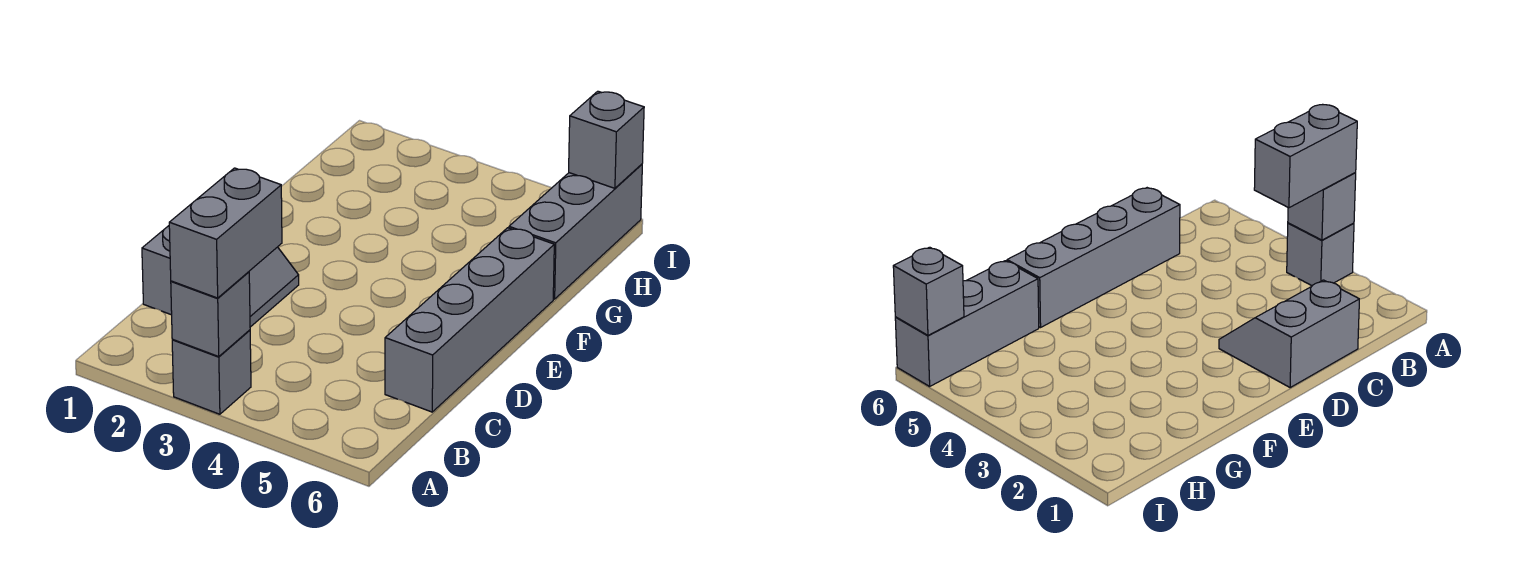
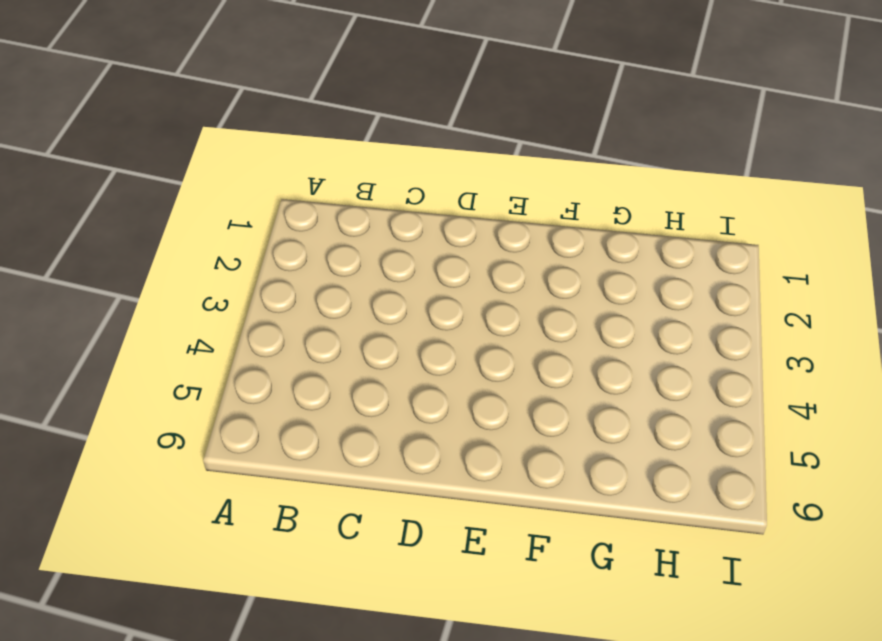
none -> grey 1x1 brick [172,330,251,414]
none -> grey 2x2 slope [142,226,299,327]

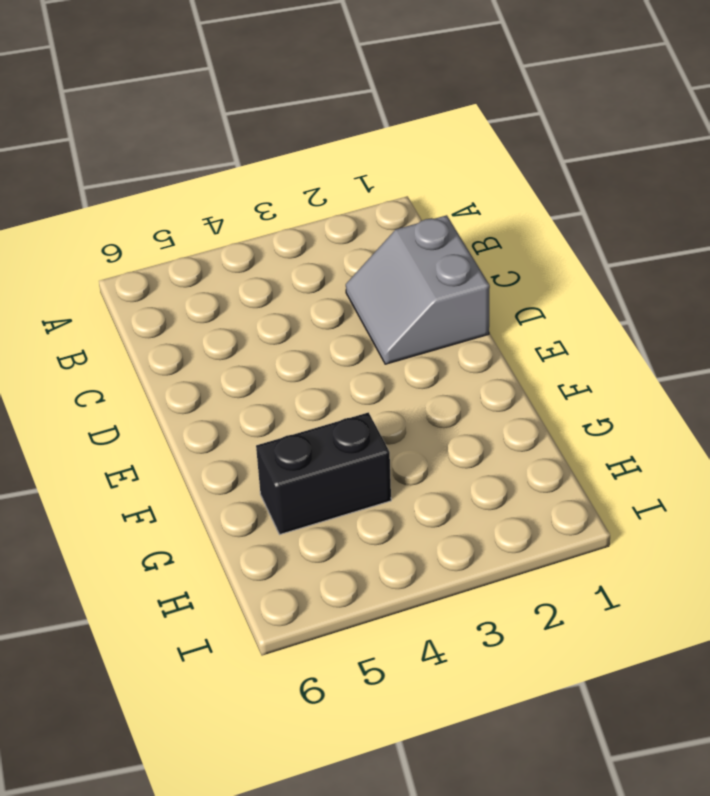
black 1x2 brick [256,412,391,534] -> none
none -> grey 1x1 brick [172,330,251,414]
none -> grey 1x4 brick [385,228,554,412]

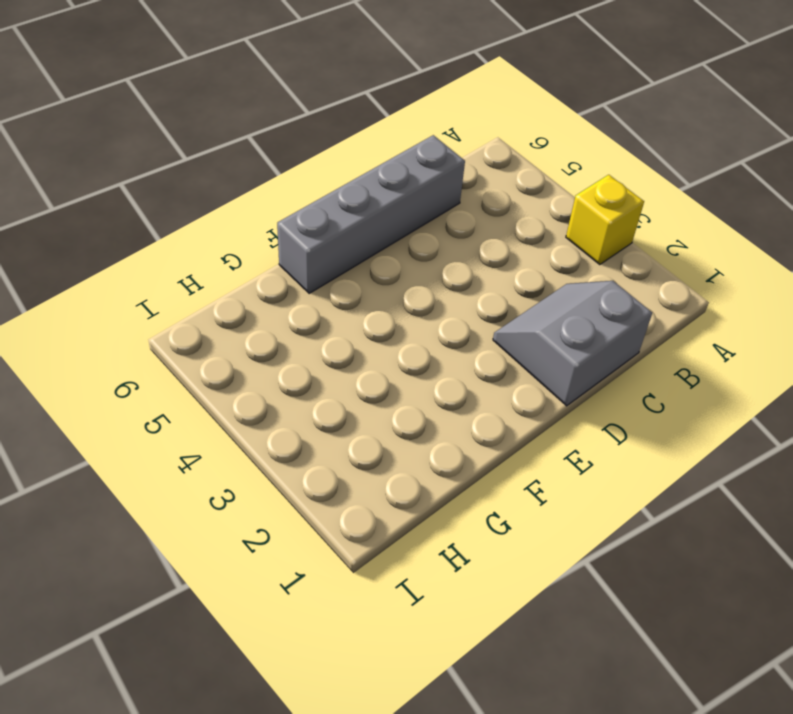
yellow 1x1 brick [566,175,644,265] -> grey 1x1 brick [172,330,251,414]
none -> grey 1x3 brick [509,164,642,299]
none -> grey 1x1 brick [171,272,250,357]

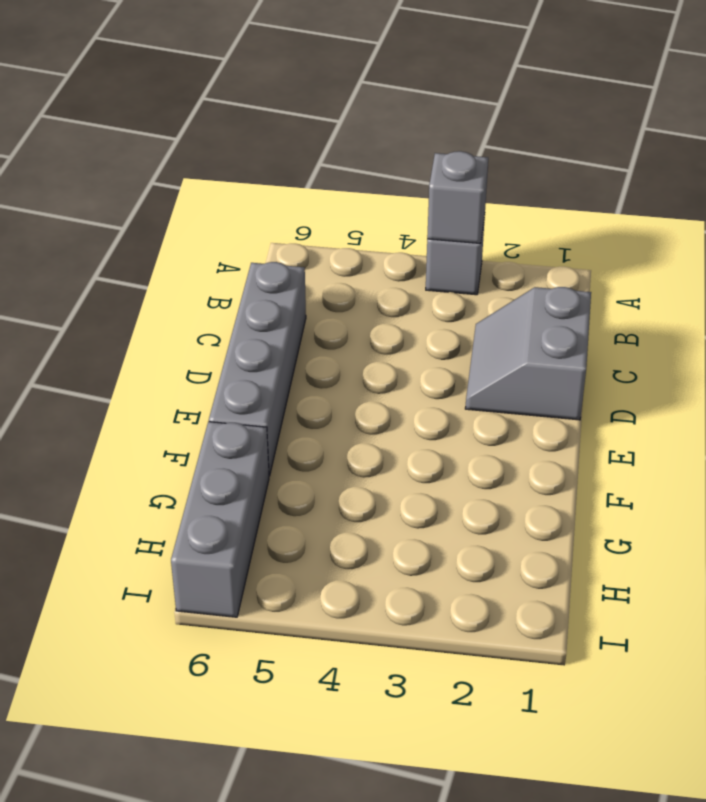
none -> grey 1x1 brick [569,91,644,188]
none -> grey 1x2 brick [169,168,282,298]

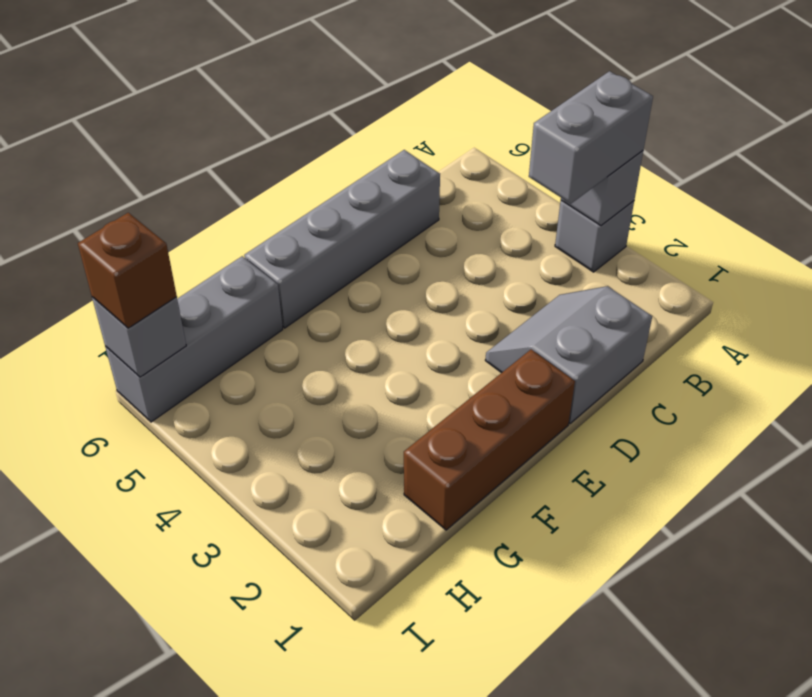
brown 1x3 brick [404,350,575,530] -> none
brown 1x1 brick [78,213,177,328] -> none

